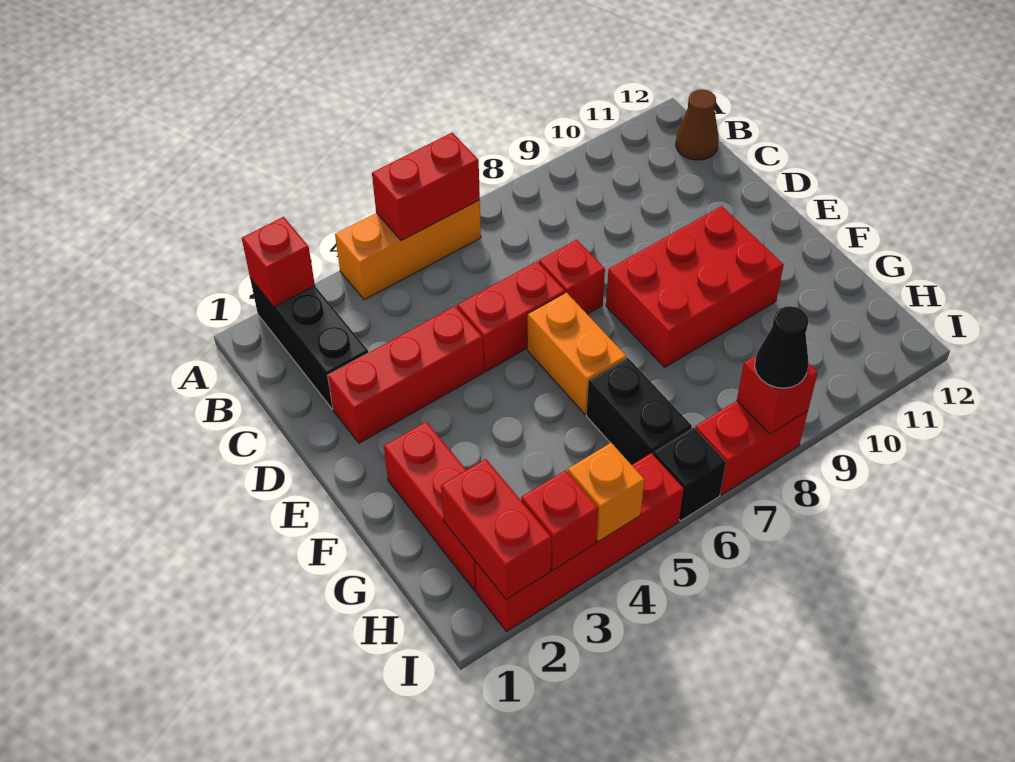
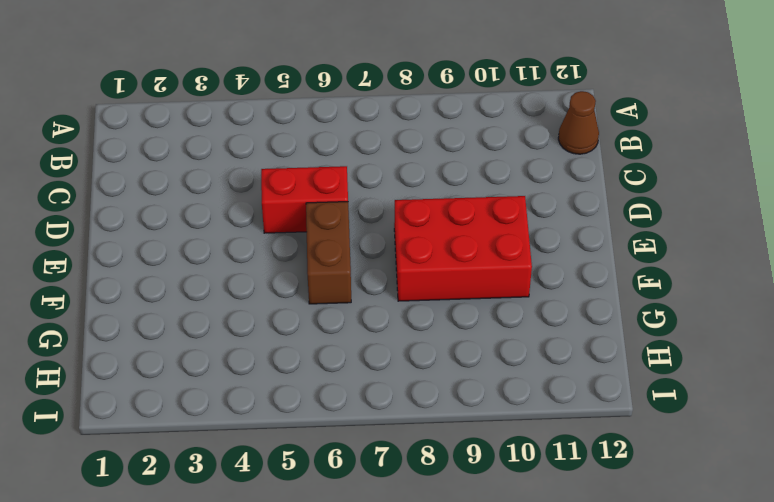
brown 1x2 brick [306,202,351,304] -> orange 1x2 brick [527,293,626,414]
none -> black 1x3 brick [250,278,369,409]
none -> orange 1x3 brick [335,200,481,300]
none -> red 1x3 brick [328,306,484,443]

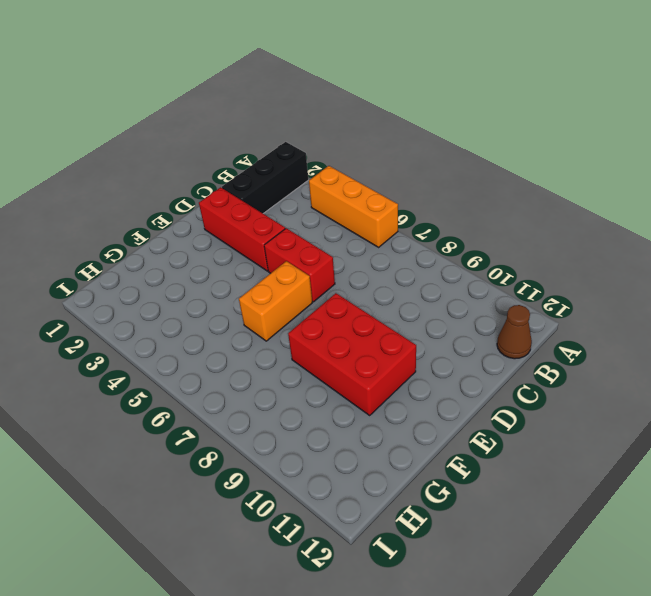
none -> red 1x1 brick [539,240,605,314]
none -> red 1x3 brick [384,422,476,591]
none -> black 1x2 brick [586,358,692,465]

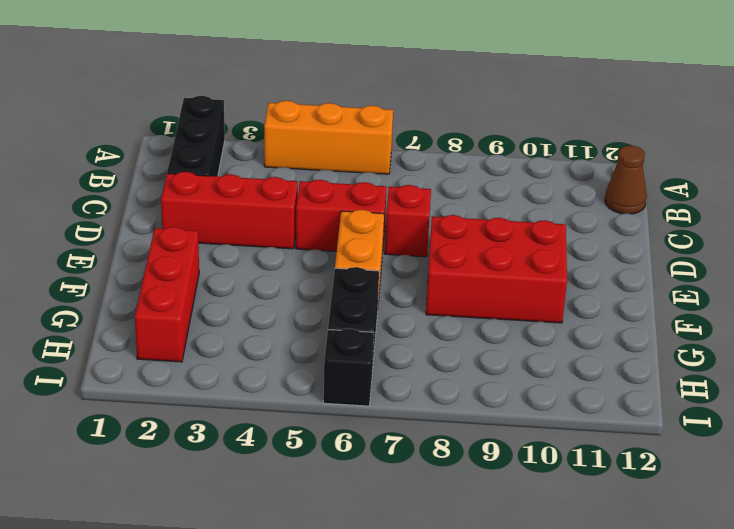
none -> red 1x4 brick [475,453,684,631]
none -> red 1x2 brick [695,401,808,495]
none -> red 1x1 brick [242,217,315,307]

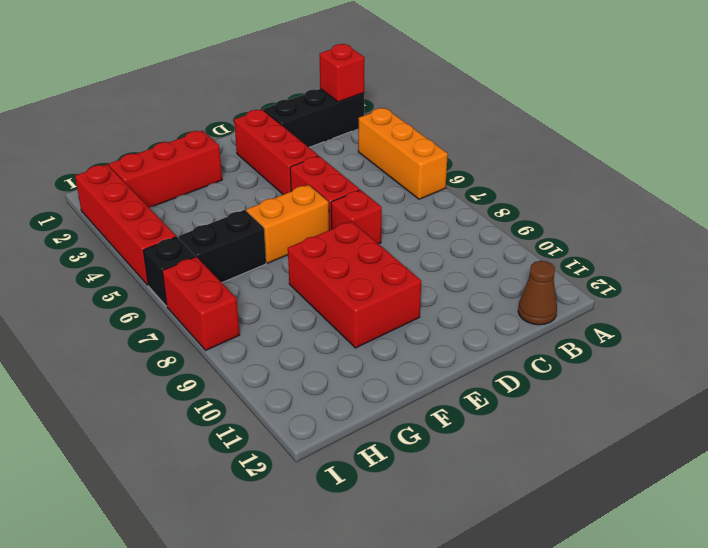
none -> red 1x2 brick [372,133,480,240]
none -> red 1x2 brick [441,459,551,599]
none -> red 1x1 brick [521,470,599,570]

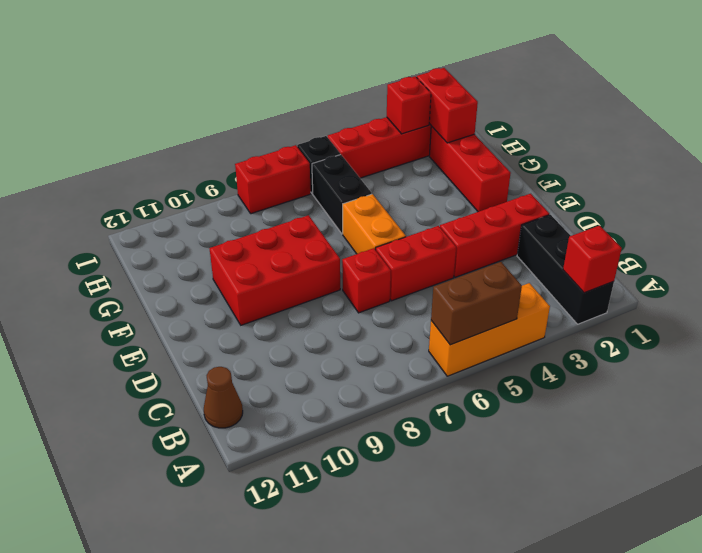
brown 1x2 brick [431,262,522,345] -> red 1x2 brick [372,133,480,240]
none -> orange 1x1 brick [568,443,644,542]
none -> red 1x1 brick [737,356,818,434]
none -> black 1x1 cone [755,306,808,388]

